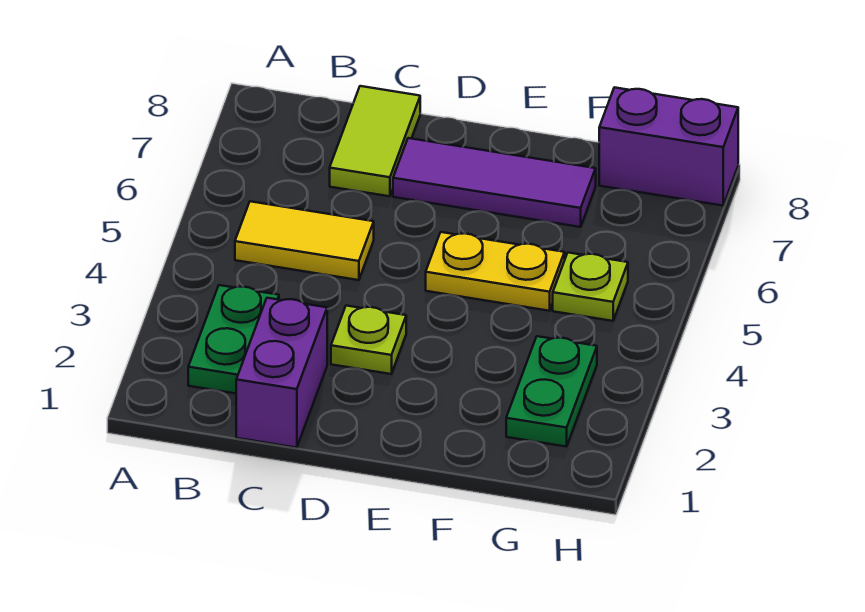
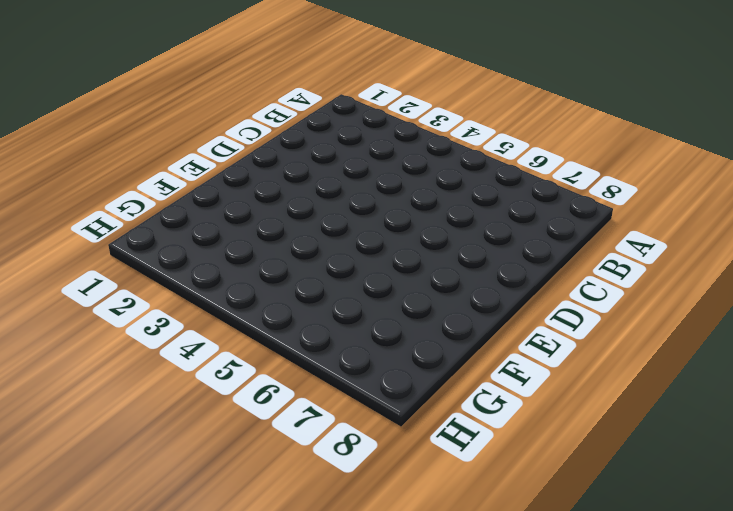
none -> green 1x2 plate [188,285,279,393]
none -> yellow 1x2 tile [235,201,374,280]

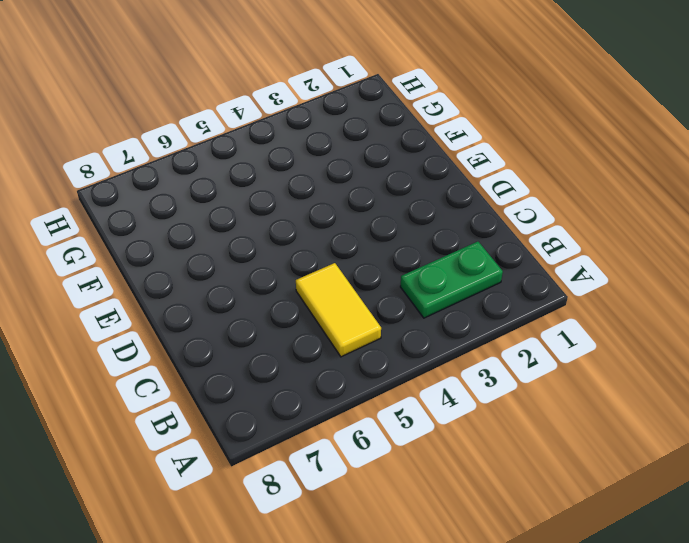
none -> purple 1x2 brick [236,298,327,448]
none -> lime 1x2 tile [330,86,420,196]

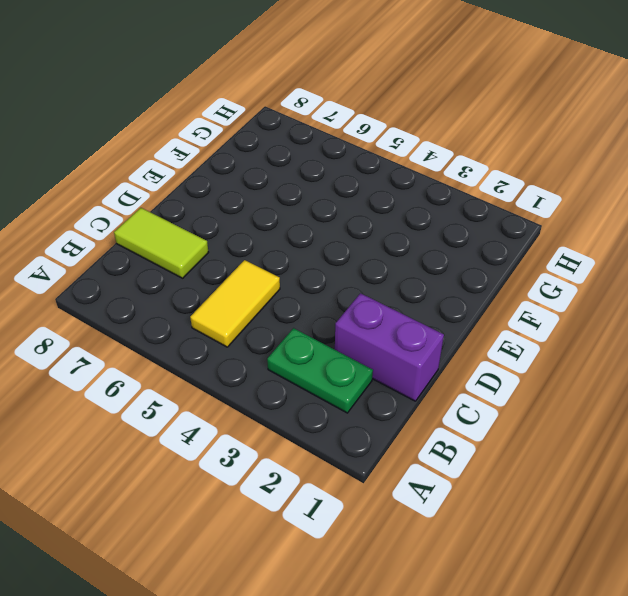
none -> lime 1x1 plate [331,306,406,374]
none -> purple 1x3 tile [393,138,596,227]

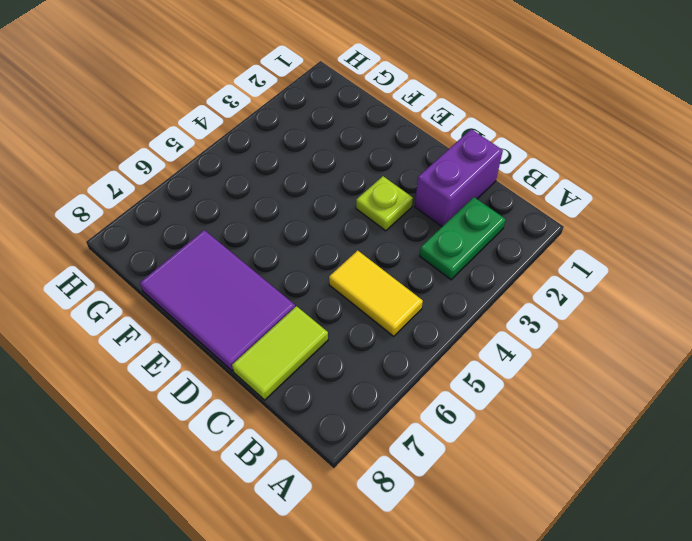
purple 2x3 tile [140,230,295,371] -> purple 1x3 tile [393,138,596,227]
none -> yellow 1x2 plate [426,232,565,311]
none -> green 1x2 plate [506,336,597,447]

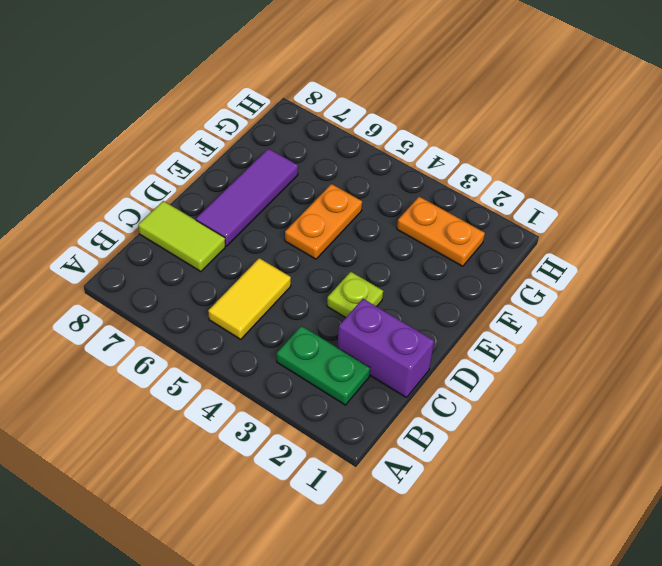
orange 1x2 plate [285,184,362,259] -> yellow 1x2 plate [426,232,565,311]
orange 1x2 plate [397,197,485,266] -> green 1x2 plate [506,336,597,447]
none -> lime 1x1 plate [553,253,628,321]
none -> purple 1x2 brick [599,87,738,206]

